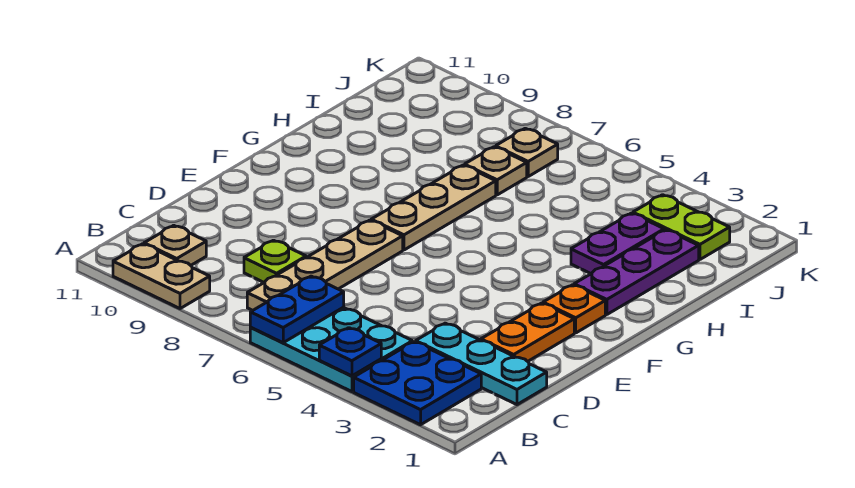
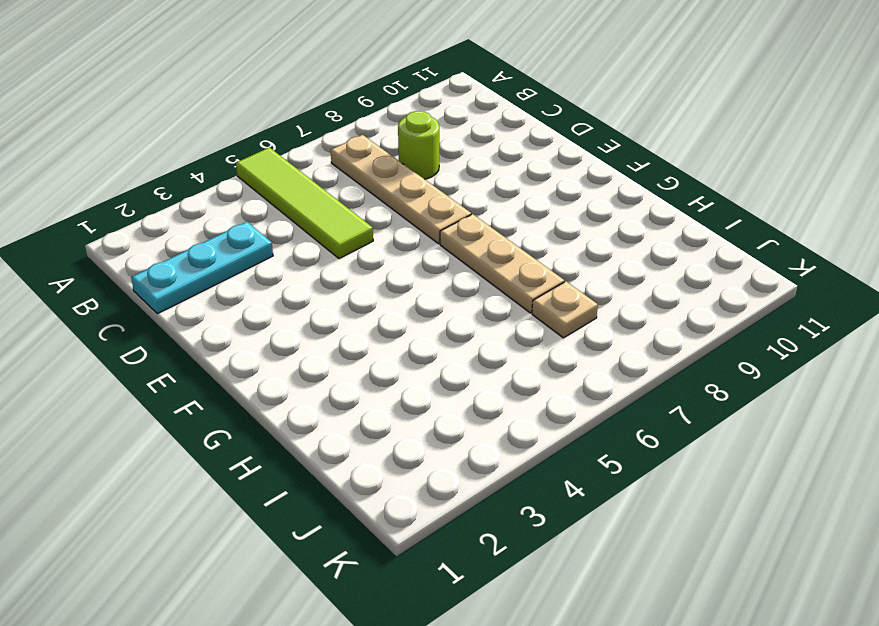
lime 1x4 tile [236,148,373,259] -> cyan 2x3 plate [250,307,412,392]
lime 1x1 round brick [398,111,439,179] -> lime 1x1 plate [244,240,306,282]
none -> blue 2x2 plate [354,342,481,425]
none -> tan 1x2 plate [113,244,210,309]
none -> tan 1x1 plate [144,225,206,265]

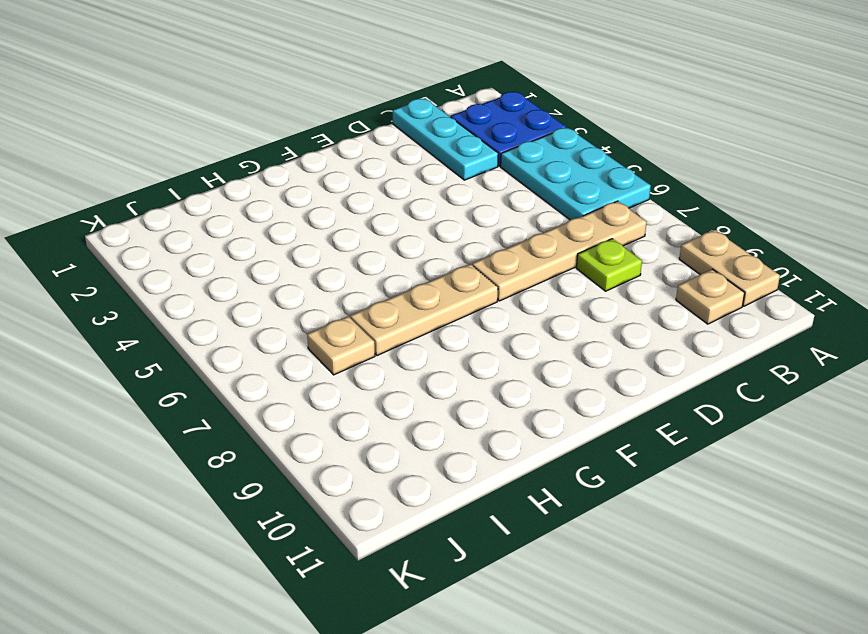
none -> orange 1x2 plate [481,303,574,361]
none -> orange 1x1 plate [543,285,605,333]
none -> purple 1x3 plate [574,230,699,315]

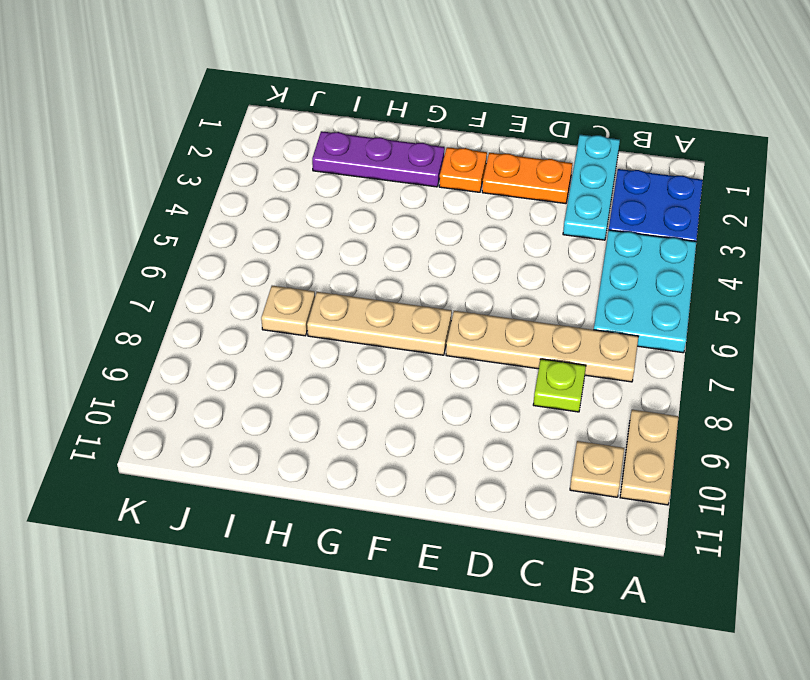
none -> purple 1x2 plate [571,213,664,274]
none -> lime 1x2 plate [633,195,730,259]
none -> tan 1x1 plate [496,128,558,176]

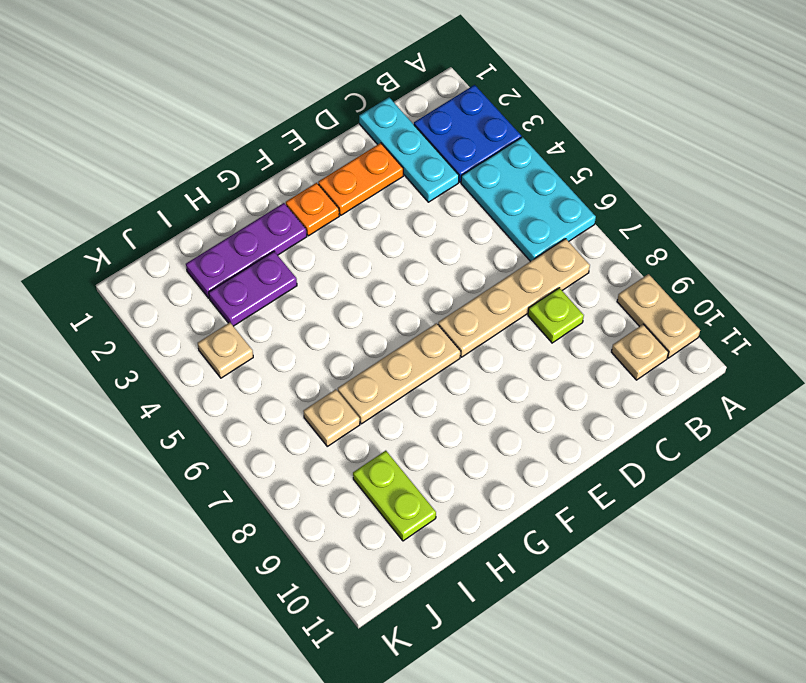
lime 1x2 plate [353,451,436,541] -> lime 1x2 plate moved to [633,195,730,259]
tan 1x1 plate [198,323,253,378] -> tan 1x1 plate moved to [496,128,558,176]
none -> blue 1x1 plate [319,328,381,376]
none -> blue 1x2 plate [250,276,344,343]

